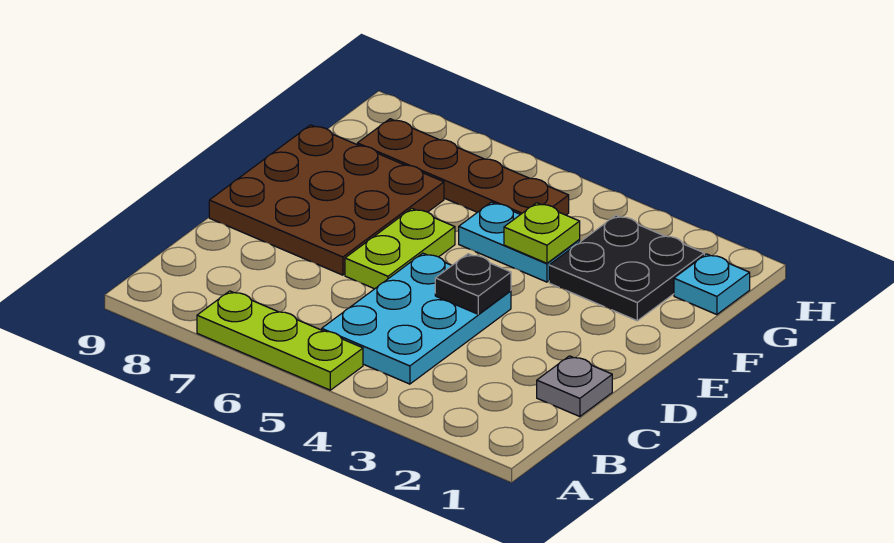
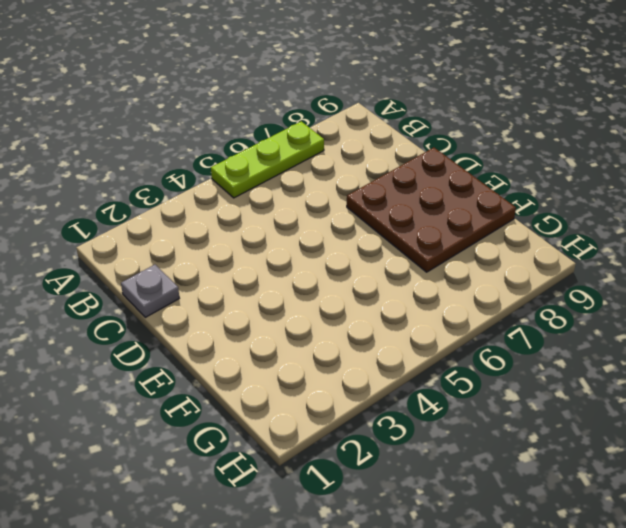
none -> cyan 2x3 plate [322,253,511,384]
none -> lime 1x2 plate [345,209,455,289]

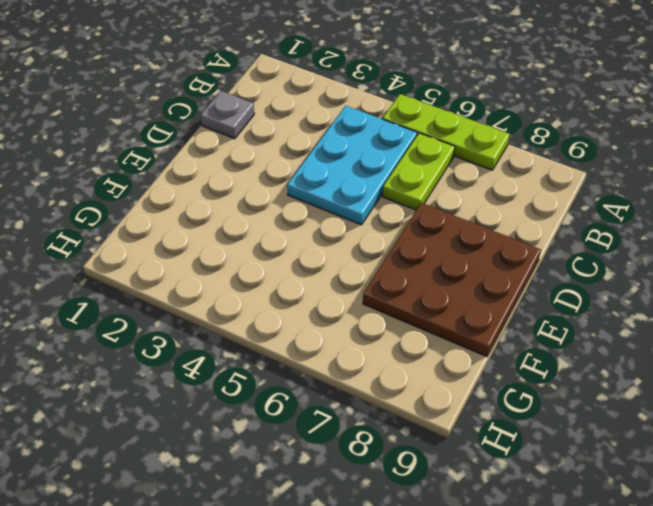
lime 1x2 plate [383,133,455,210] -> lime 1x2 plate moved to [345,209,455,289]
none -> black 2x2 plate [549,215,704,321]
none -> cyan 1x2 plate [459,202,580,282]

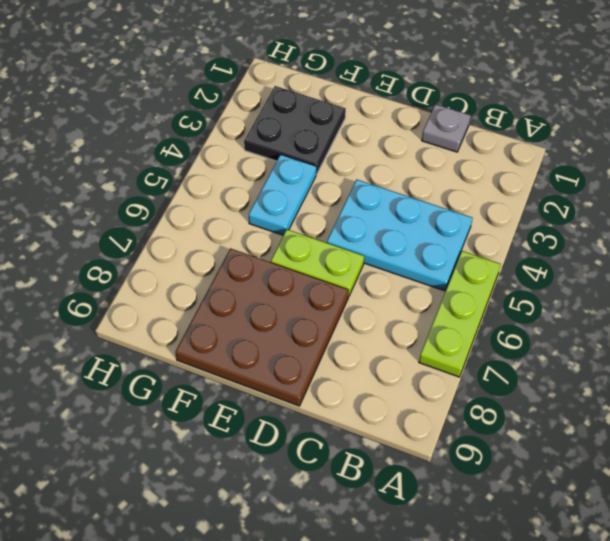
none -> cyan 1x1 plate [674,254,750,315]
none -> brown 1x4 plate [357,119,569,215]

